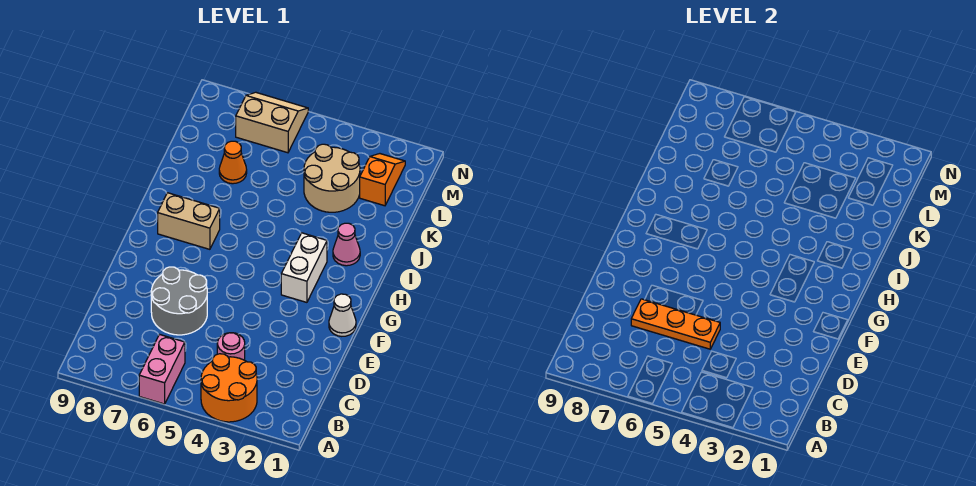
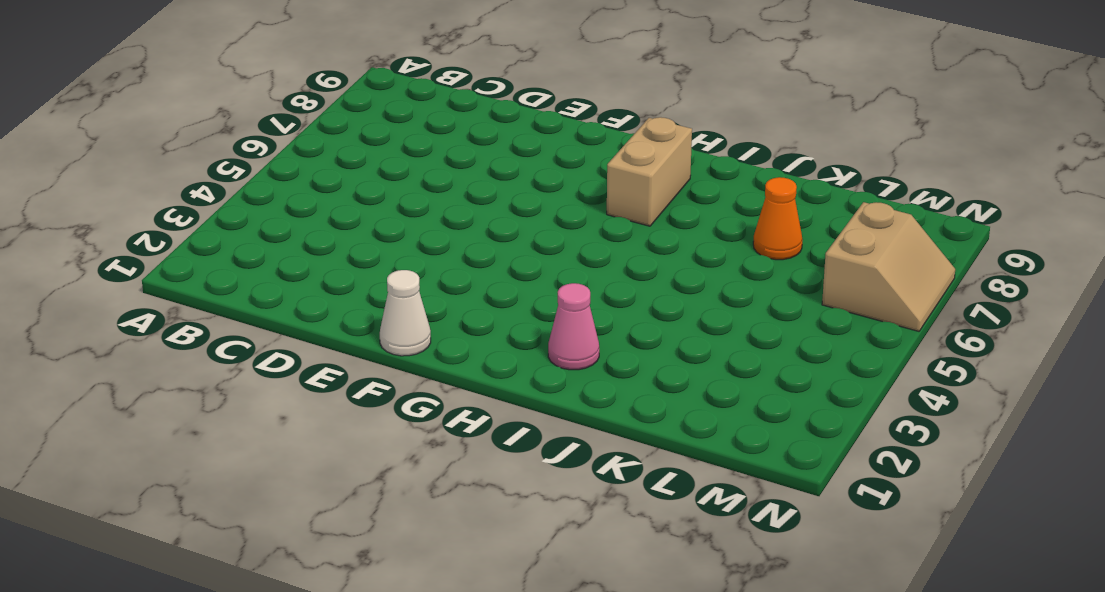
none -> orange 2x2 round brick [201,354,257,422]
none -> pink 1x2 brick [139,335,185,404]
none -> pink 1x1 round brick [217,333,245,360]

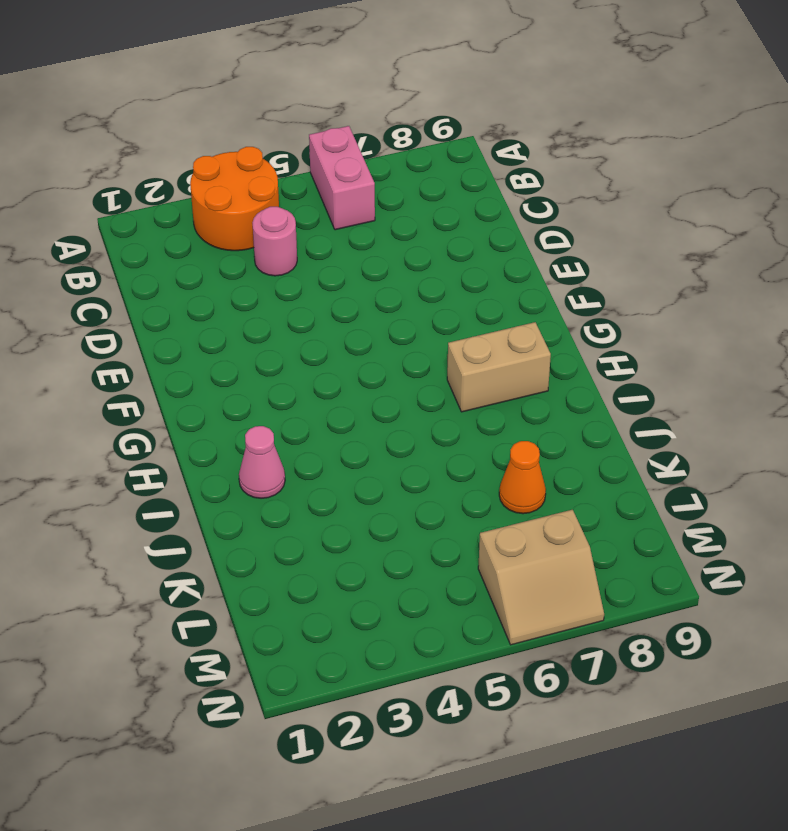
none -> grey 2x2 round brick [151,267,207,335]
none -> white 1x1 cone [329,294,356,336]
none -> white 1x2 brick [281,233,327,302]

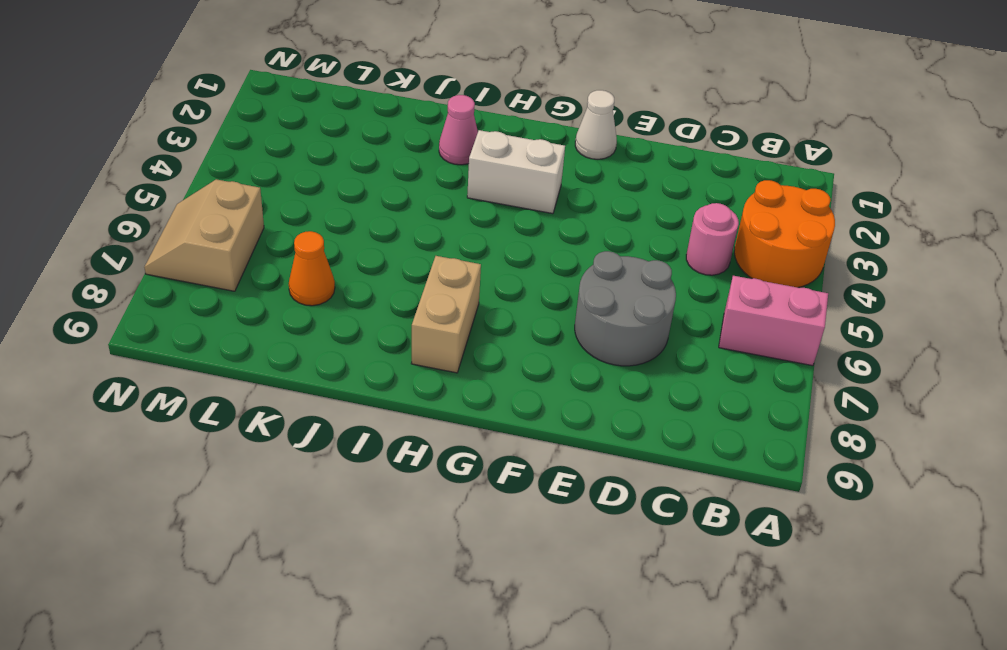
none -> tan 2x2 round brick [304,144,360,212]
none -> orange 1x2 slope [360,154,405,206]
none -> orange 1x3 plate [631,299,720,349]

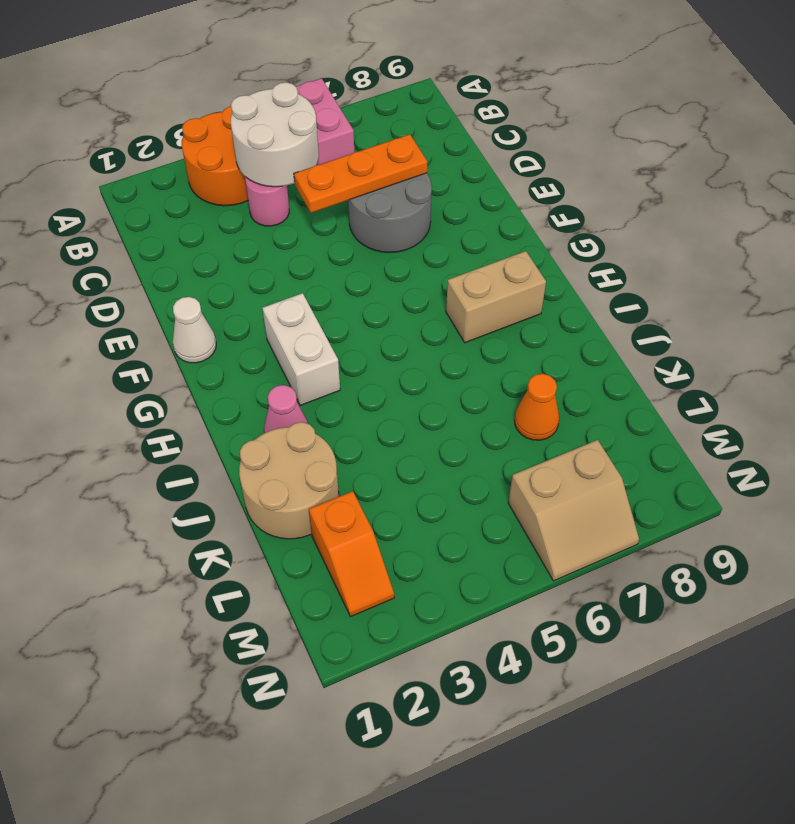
white 2x2 round brick [231,82,319,187] -> none
tan 2x2 round brick [239,422,339,539] -> tan 2x2 round brick moved to [304,144,360,212]

